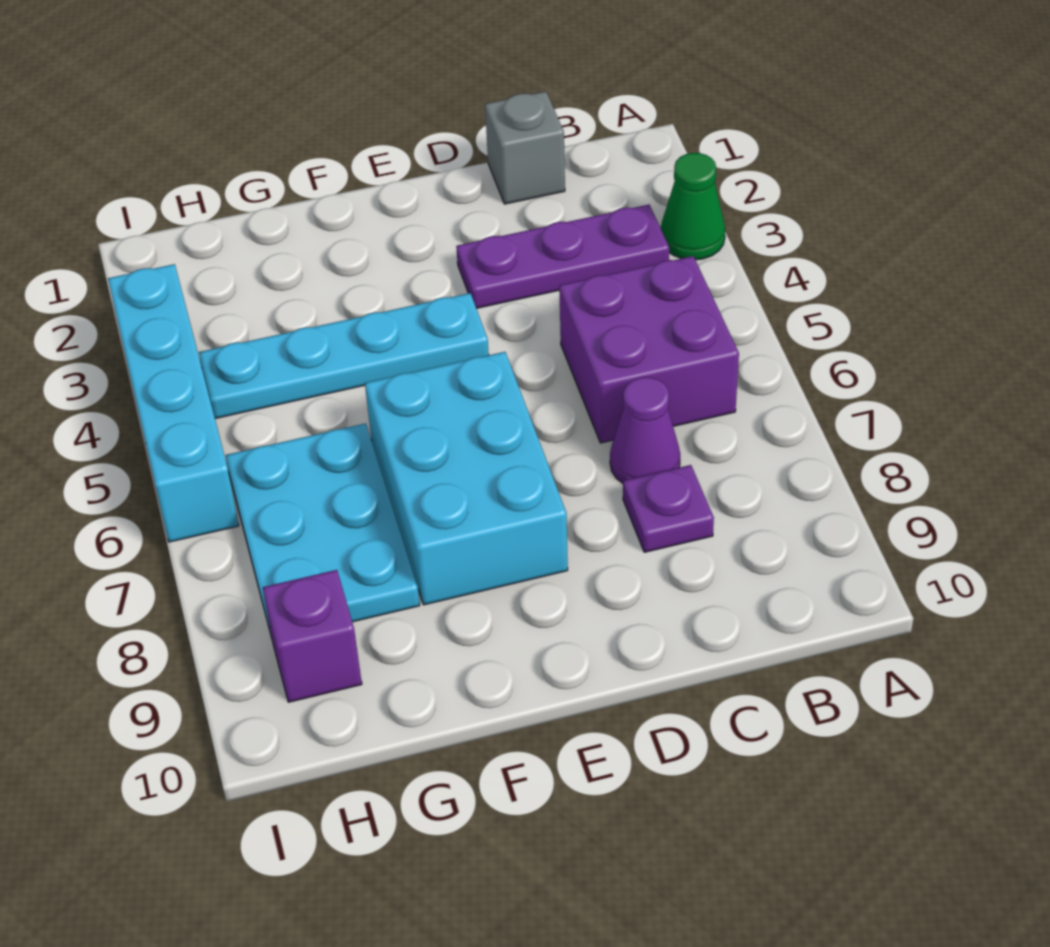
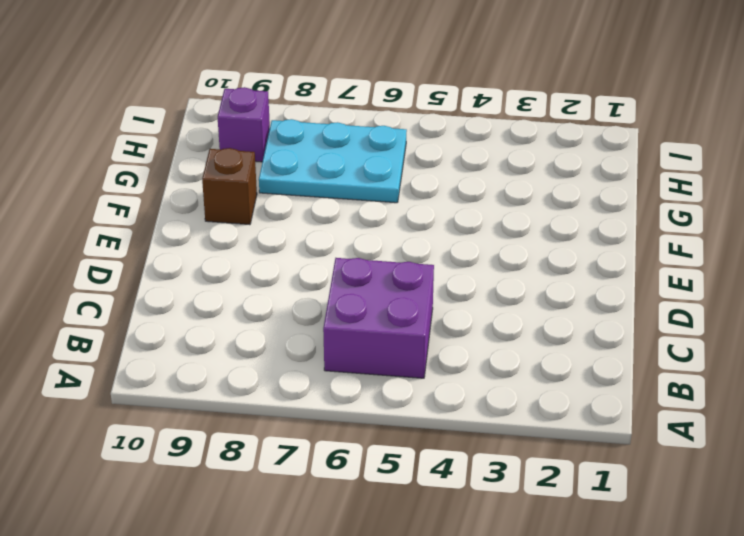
brown 1x1 brick [202,148,257,225] -> none
none -> green 1x1 cone [661,153,725,260]
none -> purple 1x3 plate [456,205,669,308]

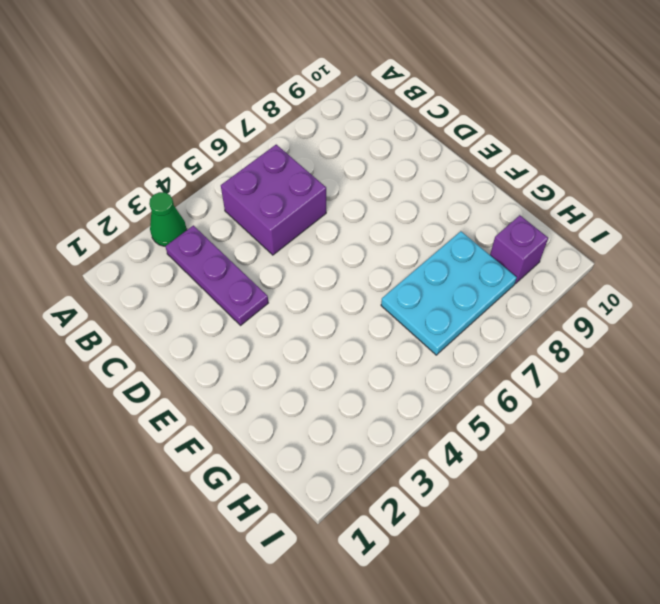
none -> grey 1x1 brick [485,91,565,204]
none -> purple 1x1 cone [610,377,680,483]

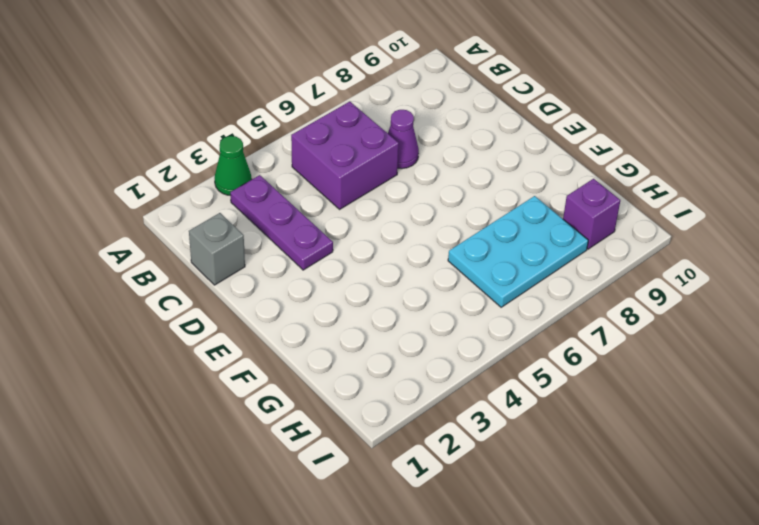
none -> purple 1x1 plate [623,465,714,552]
none -> cyan 1x4 plate [199,293,489,419]

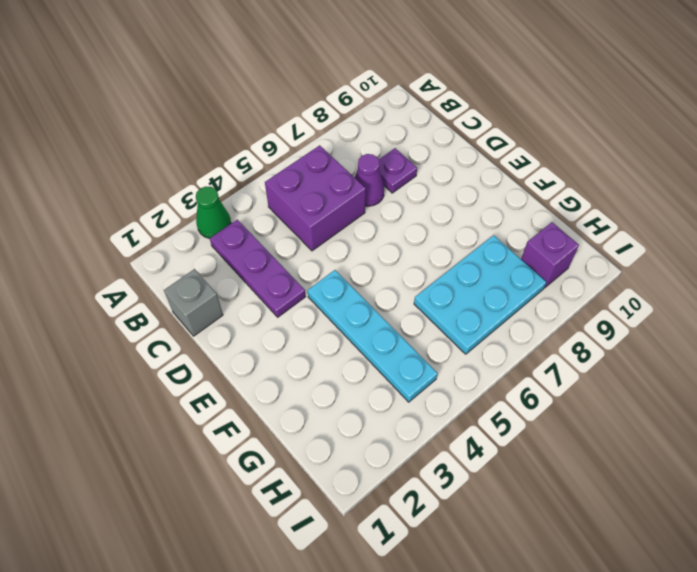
none -> cyan 2x3 brick [365,352,568,605]
none -> cyan 1x4 brick [108,264,239,542]

